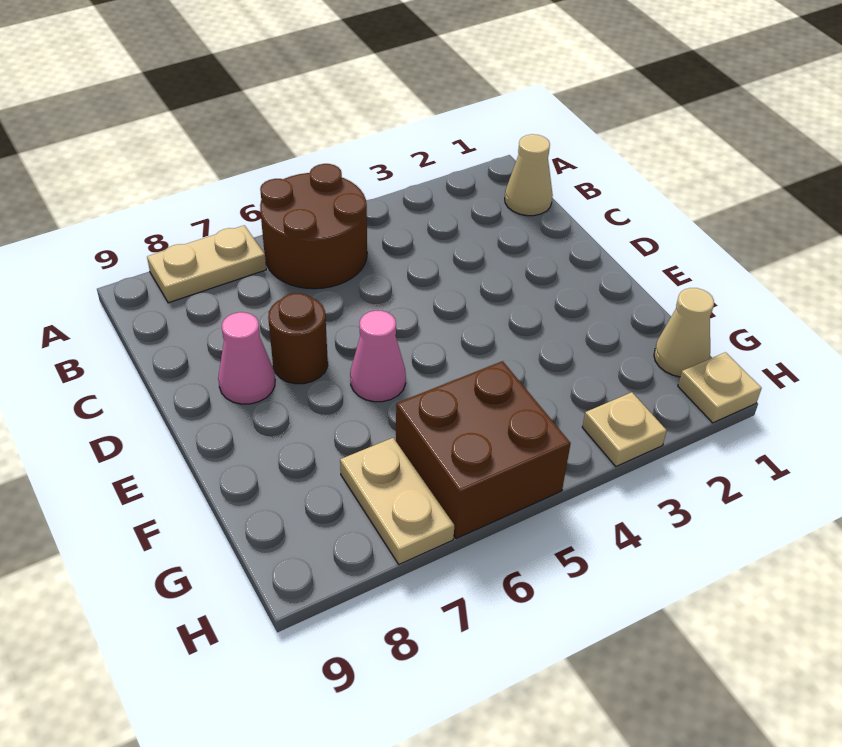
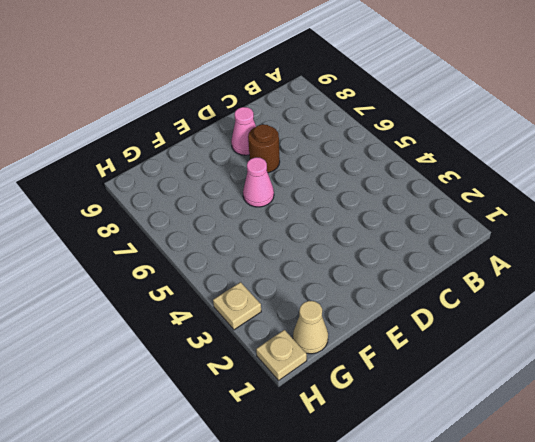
none -> brown 2x2 round brick [260,164,367,289]
none -> tan 1x2 plate [147,225,266,303]

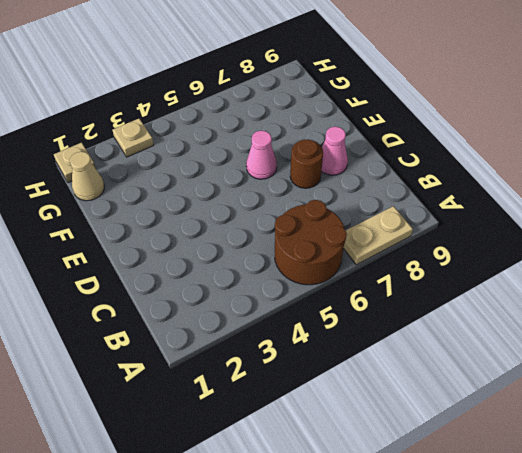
none -> tan 1x1 cone [505,134,553,216]
none -> brown 2x2 brick [396,361,571,539]

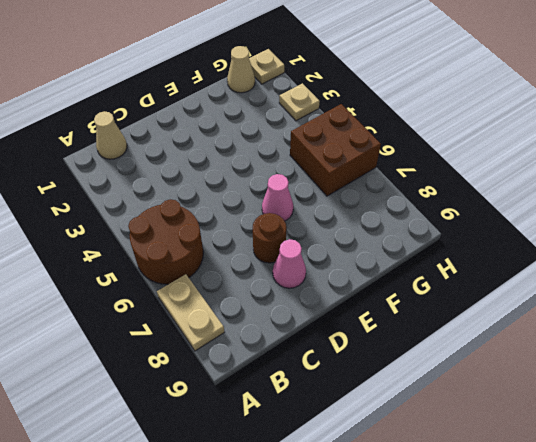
none -> tan 1x2 plate [340,438,454,564]

